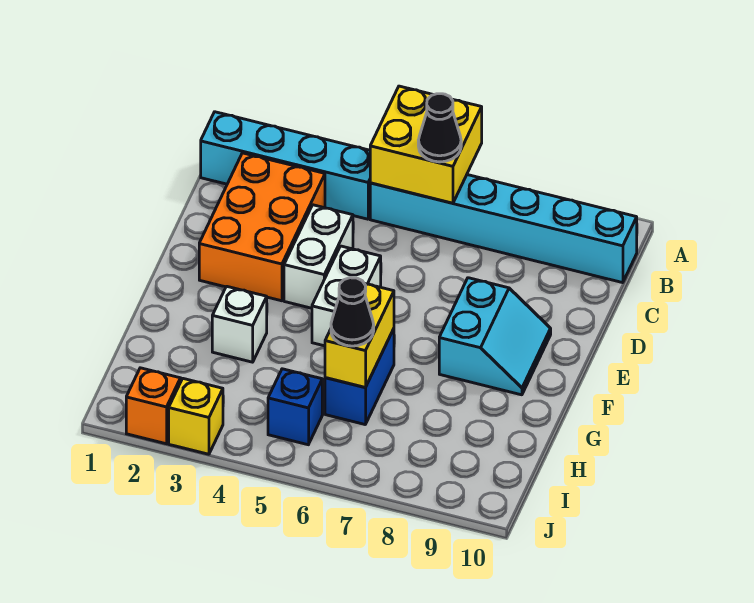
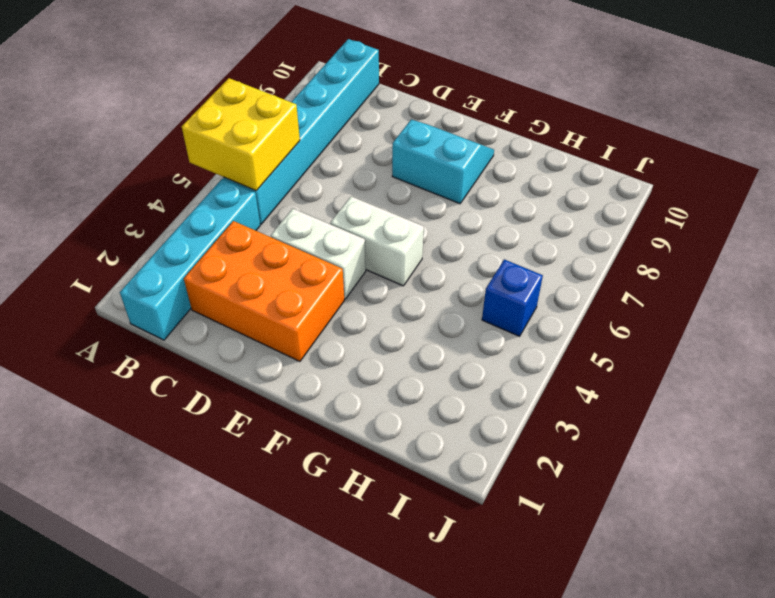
none -> white 1x1 brick [212,286,267,362]
none -> blue 1x2 brick [325,329,394,424]
none -> orange 1x1 brick [126,368,181,444]

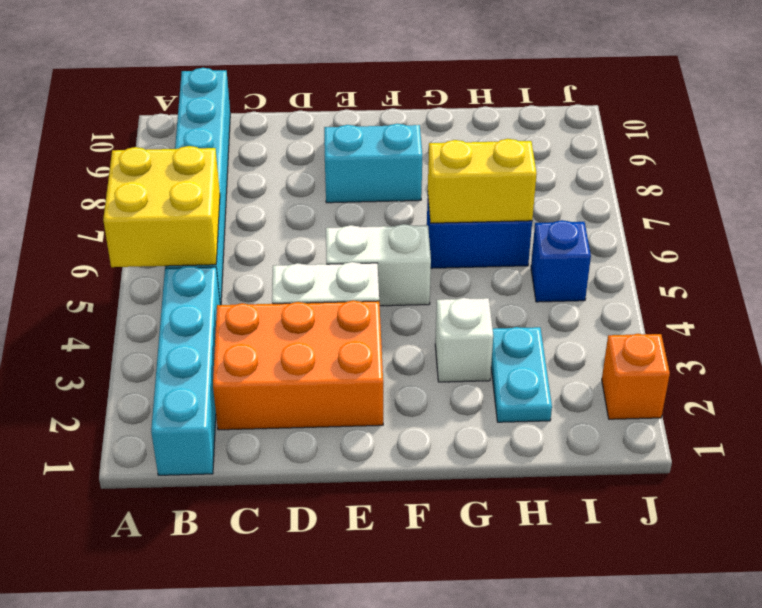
cyan 1x2 plate [491,327,552,422] -> none
none -> yellow 1x1 brick [169,379,223,454]
none -> black 1x1 cone [418,94,461,162]
none -> black 1x1 cone [331,278,374,346]

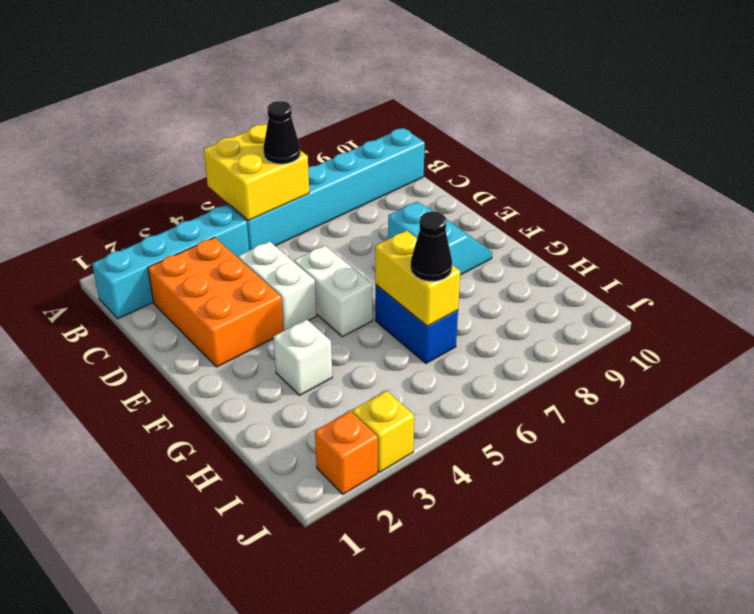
none -> blue 1x1 brick [268,369,322,445]

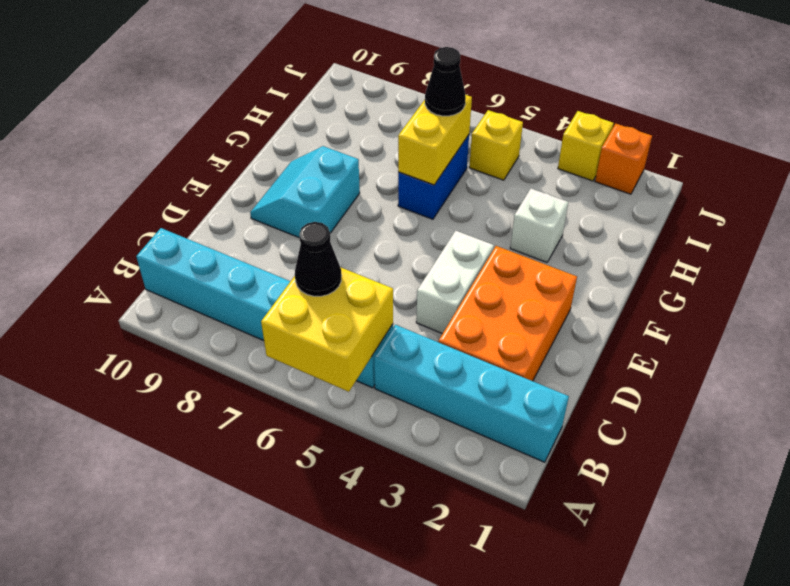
yellow 1x1 brick [469,110,523,180] -> blue 1x1 brick [268,369,322,445]
none -> white 1x2 brick [312,246,381,346]

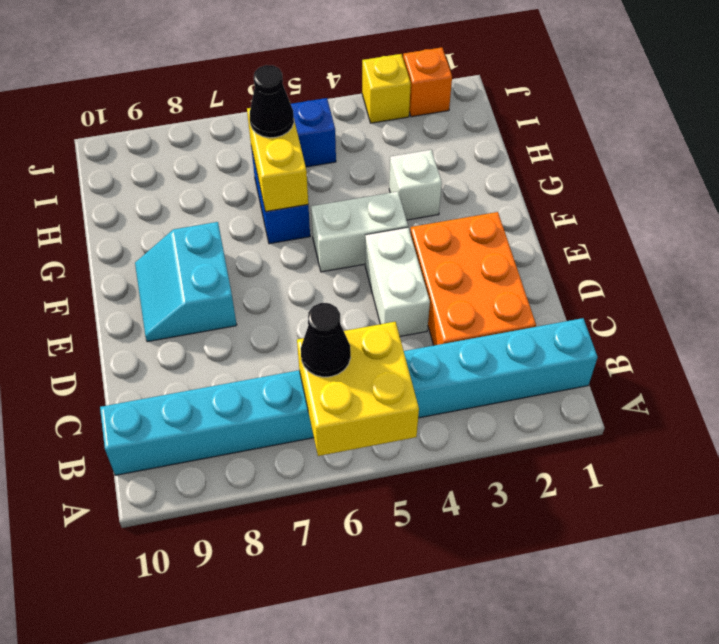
white 1x2 brick [311,192,408,272] -> white 1x2 brick turned to [312,246,381,346]

